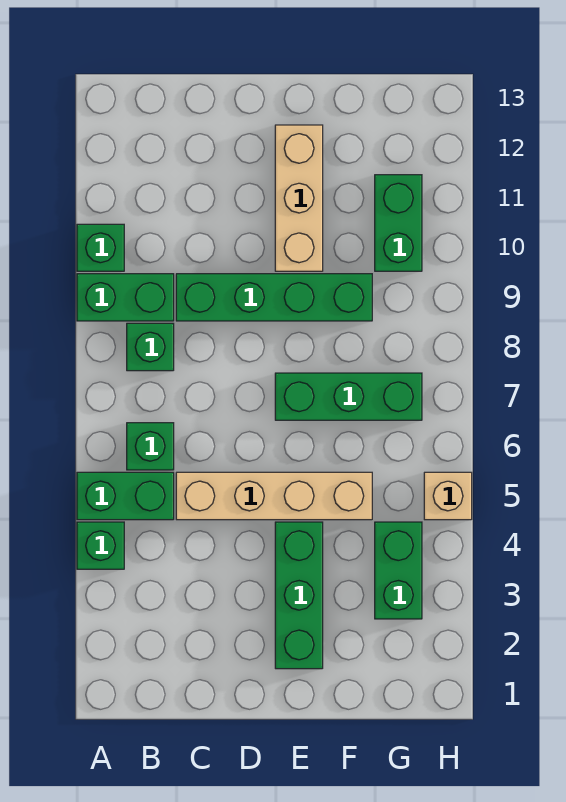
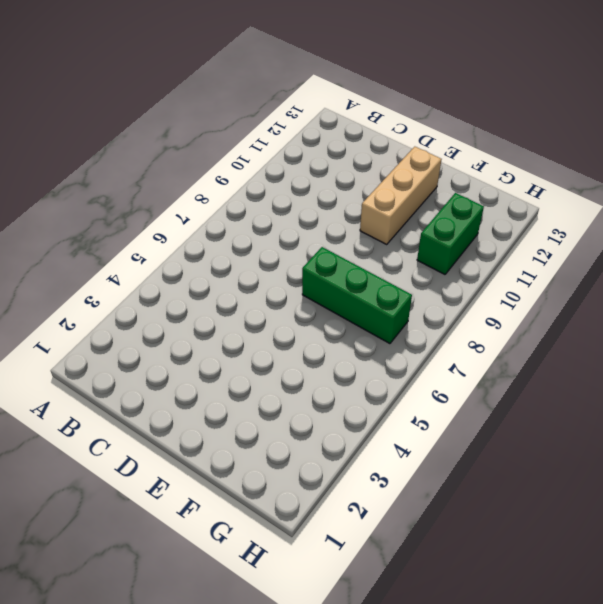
none -> green 1x1 brick [77,522,124,569]
none -> green 1x2 brick [77,472,174,520]
none -> green 1x2 brick [77,274,174,321]

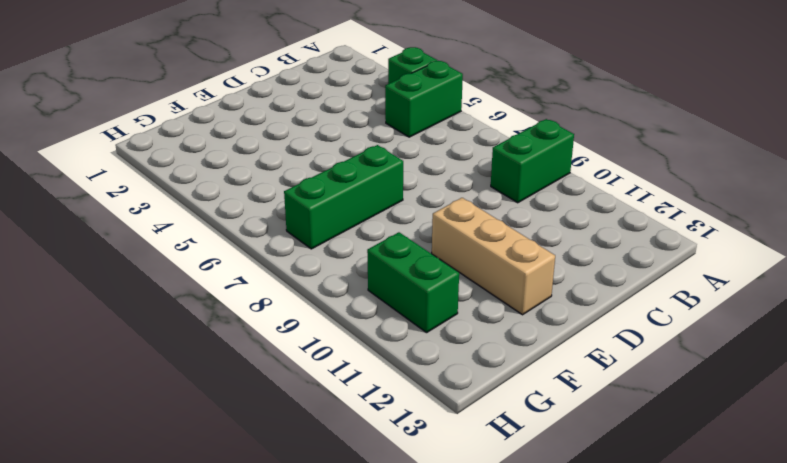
none -> green 1x1 brick [77,224,124,271]
none -> green 1x1 brick [127,423,174,470]
none -> green 1x1 brick [127,323,174,371]

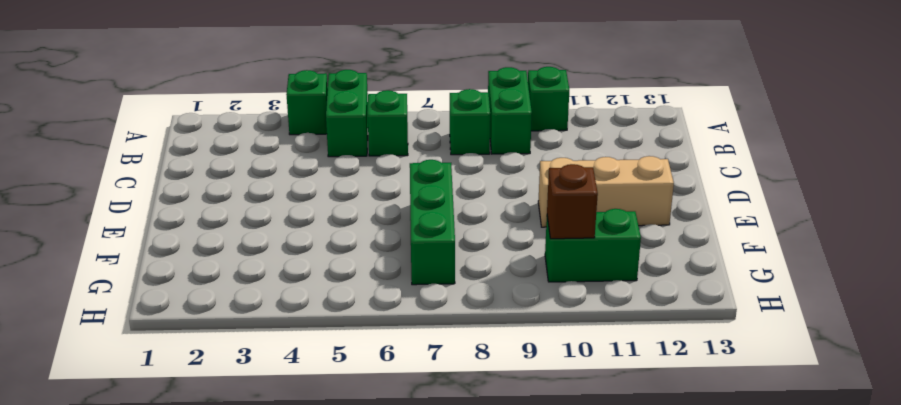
brown 1x1 brick [547,164,598,239] -> none
none -> tan 1x4 brick [176,472,372,520]
none -> green 1x4 brick [176,274,372,321]
none -> green 1x3 brick [275,522,323,669]

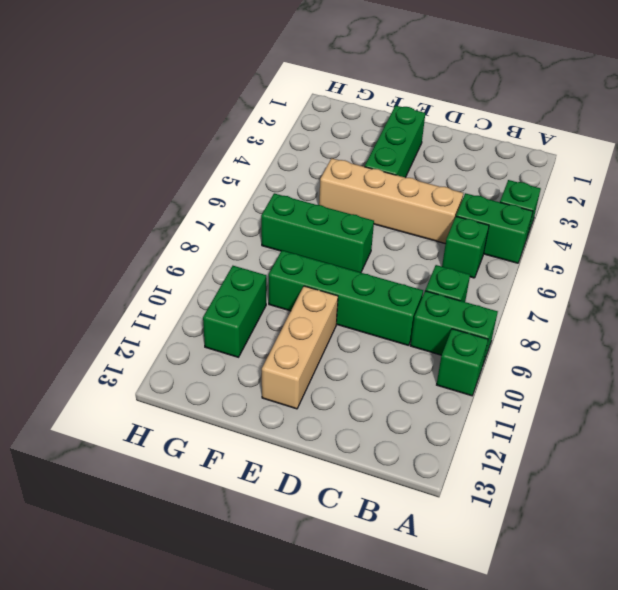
none -> green 1x2 brick [375,522,422,619]
none -> tan 1x1 brick [424,472,472,520]

